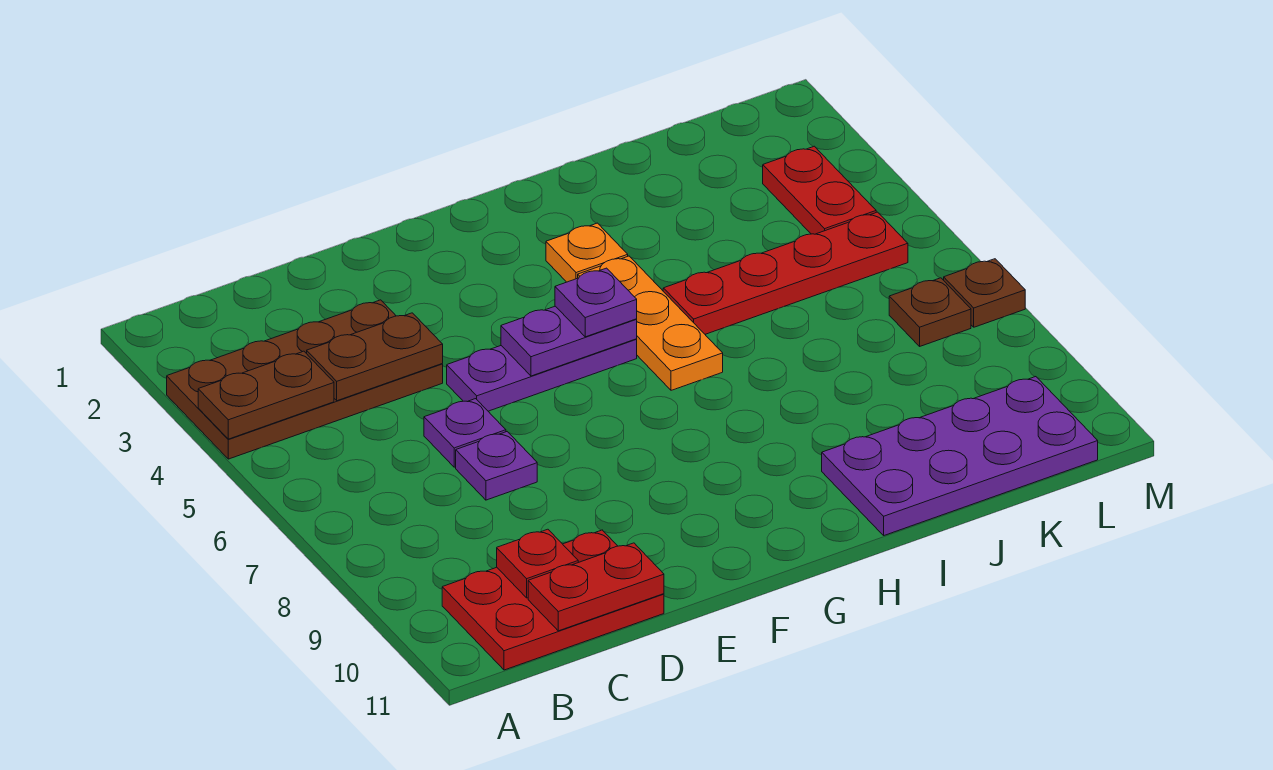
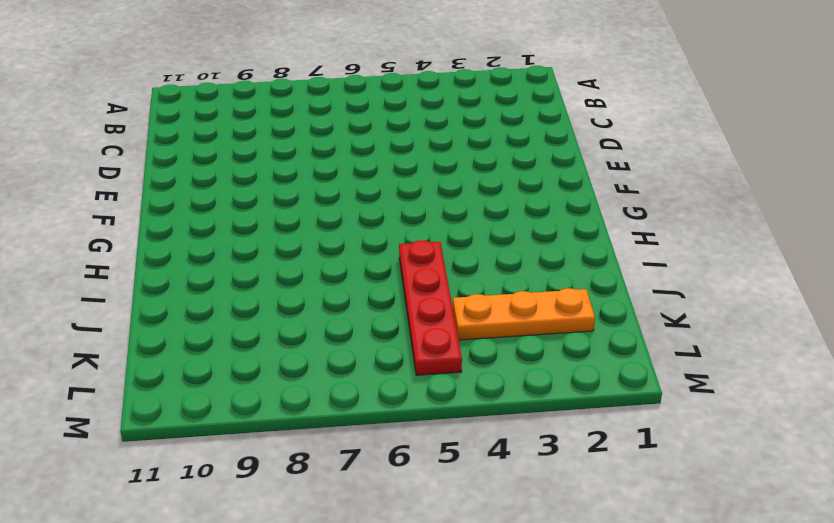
orange 1x3 plate [453,288,595,340] -> orange 1x3 plate moved to [578,256,723,390]
none -> brown 2x4 plate [167,300,443,459]
none -> red 2x3 plate [442,530,664,670]
none -> purple 1x1 plate [424,399,506,467]

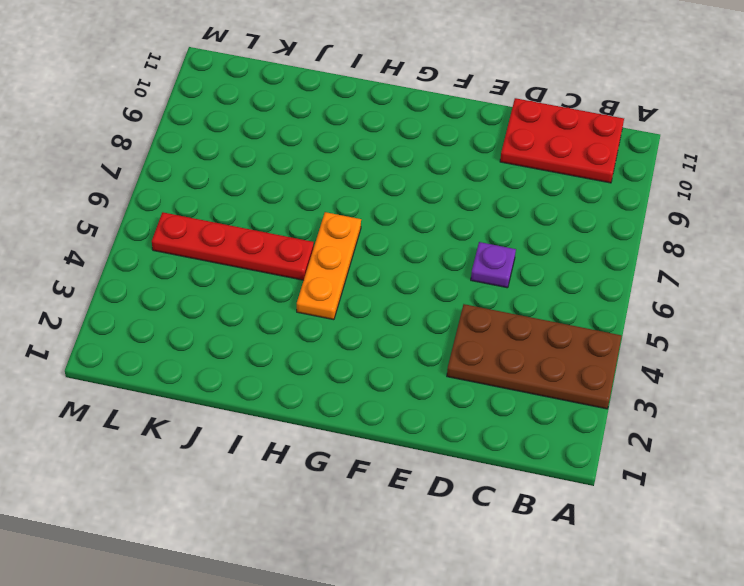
none -> purple 1x1 plate [456,432,537,500]
none -> purple 1x3 plate [447,339,637,411]
none -> orange 1x1 plate [546,223,628,282]

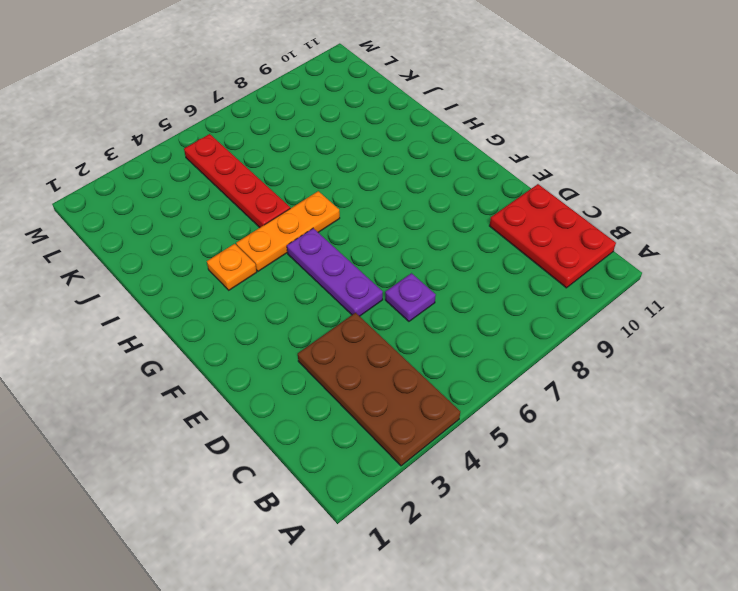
none -> purple 1x1 plate [456,432,537,500]
none -> purple 2x4 plate [822,377,1098,535]
none -> red 1x2 plate [763,146,876,234]

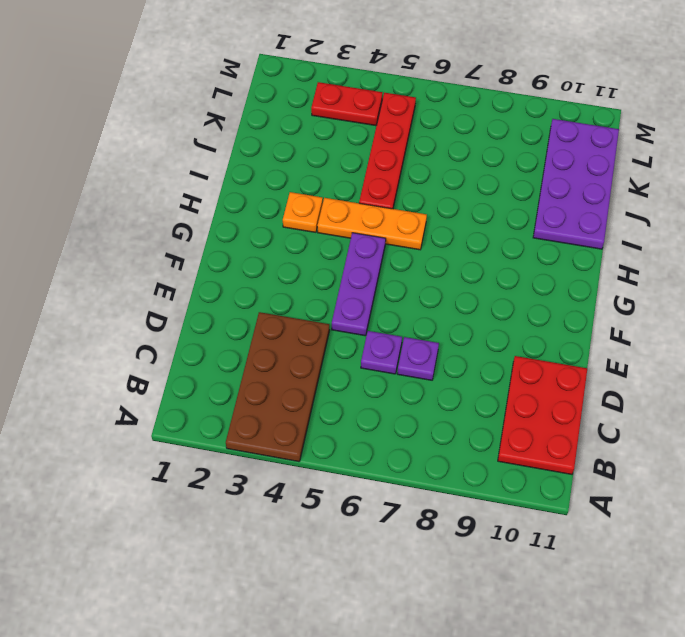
none -> brown 1x1 plate [889,278,971,346]
none -> brown 1x1 plate [944,259,1025,327]
none -> brown 1x2 plate [198,351,334,439]

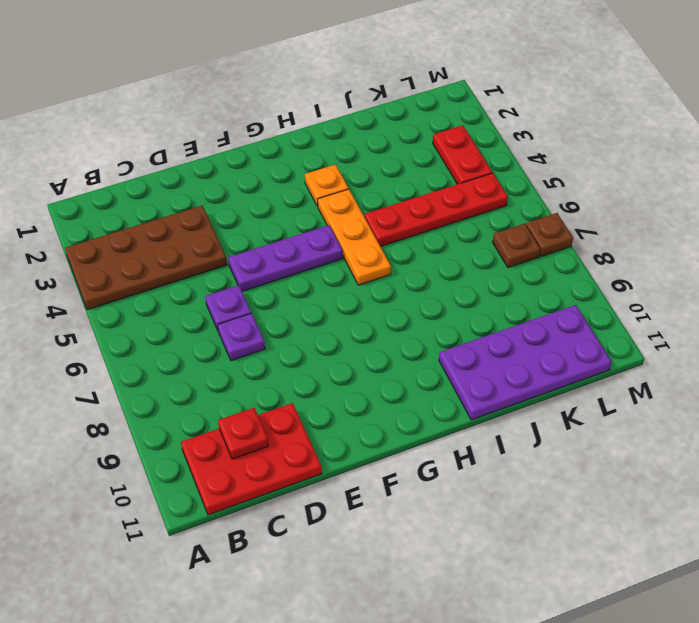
none -> brown 1x2 plate [198,351,334,439]
none -> brown 1x2 plate [307,313,443,401]
none -> red 1x2 plate [528,543,664,631]

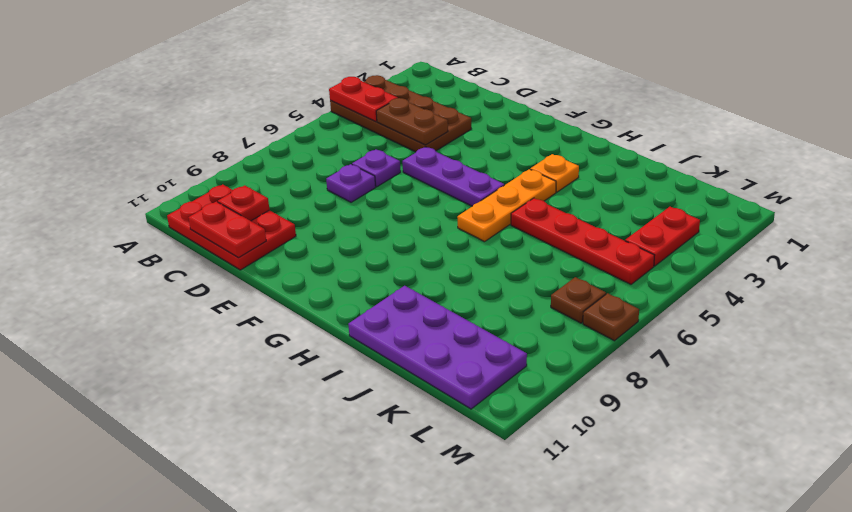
red 1x2 plate [329,77,398,122] -> brown 1x2 plate [198,351,334,439]
none -> purple 1x2 plate [501,306,637,376]
none -> purple 1x1 plate [555,268,637,337]

